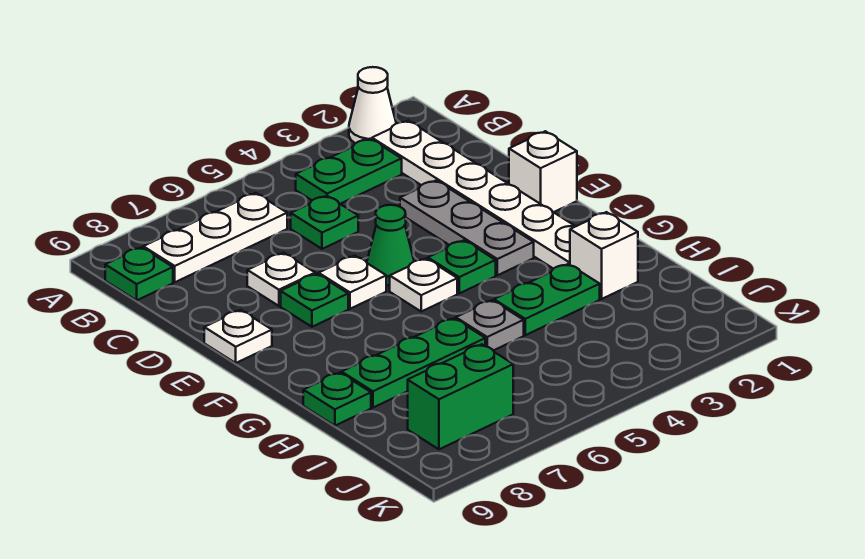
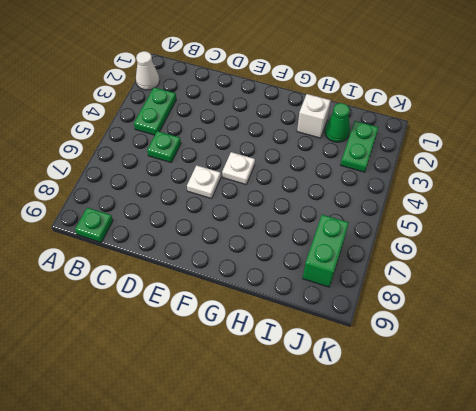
green 1x1 cone [325,103,350,142] -> green 1x1 cone moved to [367,205,414,285]
green 1x2 plate [341,121,379,172] -> green 1x2 plate moved to [494,264,600,335]
none -> white 1x6 plate [372,121,576,269]
none -> white 1x3 plate [143,193,287,282]
none -> grey 1x3 plate [400,180,534,275]

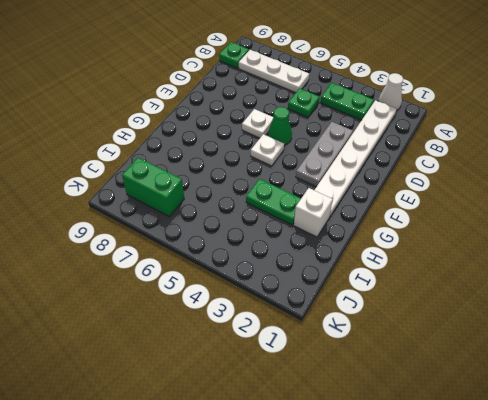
none -> white 1x1 plate [247,253,315,306]
none -> white 1x1 brick [509,131,577,212]
none -> green 1x1 plate [281,274,348,327]

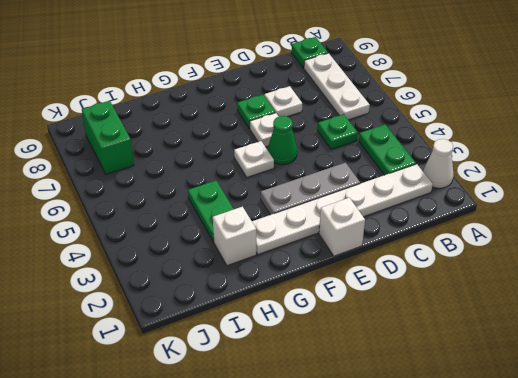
none -> white 1x1 plate [204,310,272,363]
none -> green 1x1 plate [428,240,496,293]
none -> grey 1x1 plate [456,300,524,351]

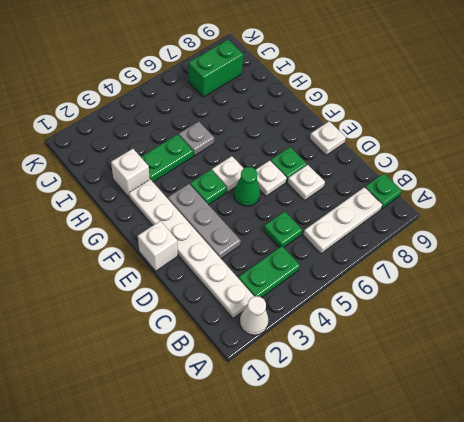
none -> green 1x3 plate [342,318,485,408]
none -> green 1x1 plate [303,373,371,426]

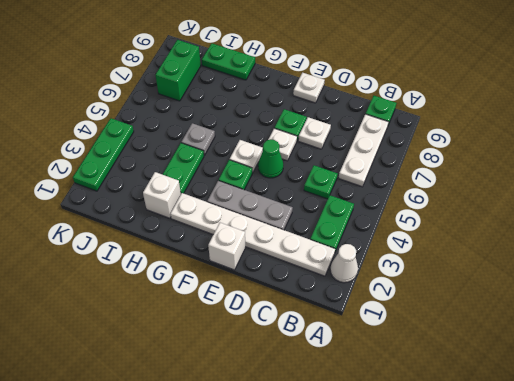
green 1x2 plate [202,43,255,80] -> green 1x1 plate [303,373,371,426]
green 1x3 plate [73,118,134,191] -> green 1x3 plate moved to [342,318,485,408]

